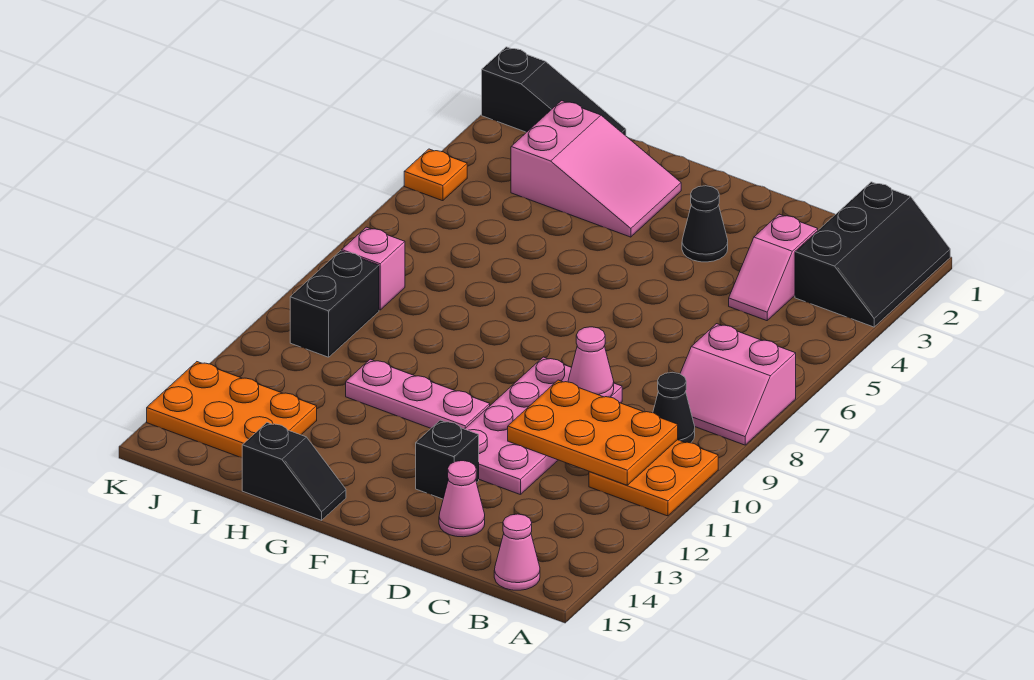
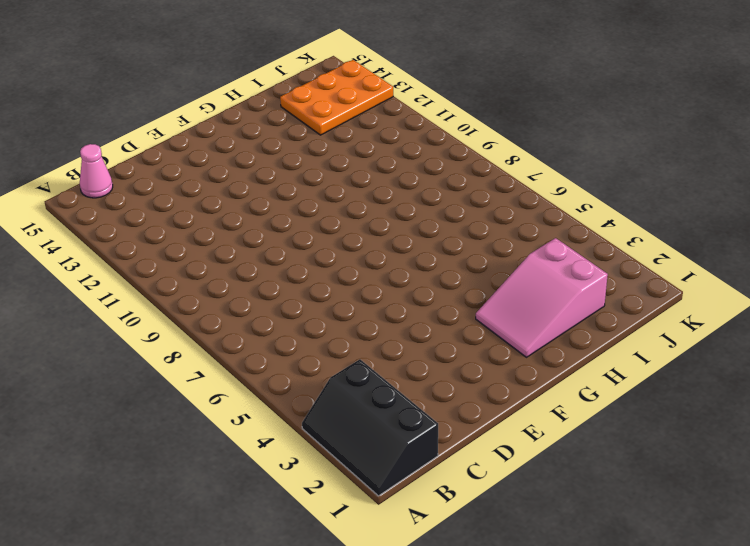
none -> pink 2x2 slope [680,324,796,445]
none -> orange 2x2 plate [589,440,718,516]
none -> black 1x1 cone [653,372,695,443]

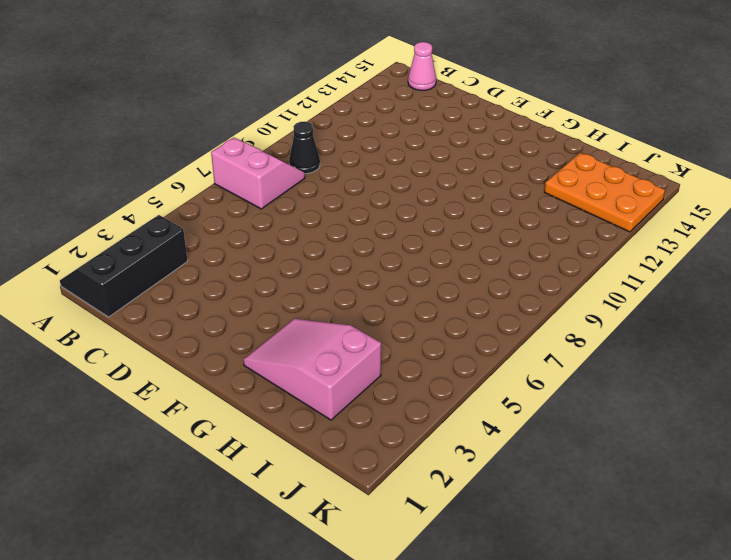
none -> orange 2x2 plate [589,440,718,516]
none -> pink 1x2 slope [729,214,818,321]
none -> pink 2x4 plate [465,357,622,495]

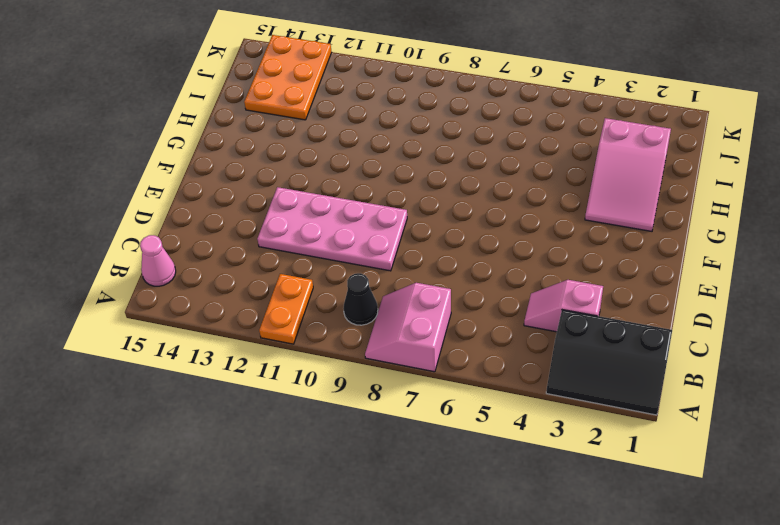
orange 1x2 plate [259,274,313,344] -> orange 2x2 plate [589,440,718,516]
none -> pink 1x1 cone [439,461,485,537]
none -> black 1x1 cone [682,186,728,262]
none -> black 1x1 brick [416,420,479,499]

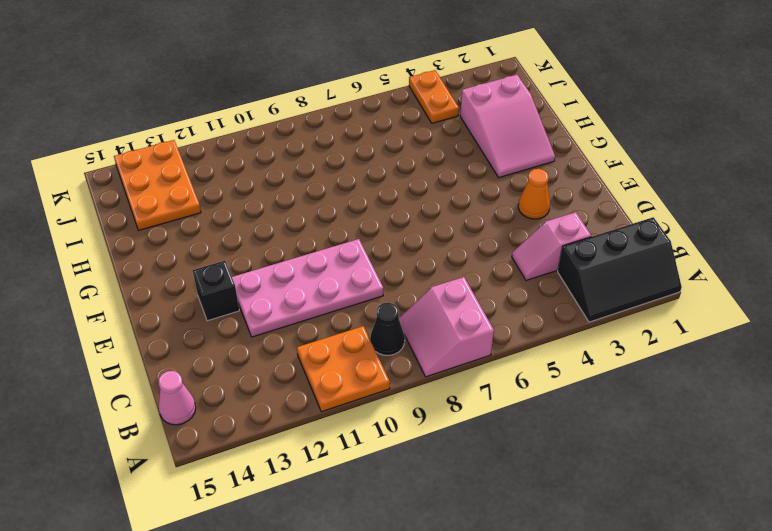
orange 1x1 cone [518,169,550,219] -> black 1x1 cone [682,186,728,262]
orange 1x2 plate [409,70,459,123] -> orange 1x1 plate [404,149,467,201]
none -> pink 1x1 cone [439,461,485,537]
none -> pink 1x3 plate [346,359,490,429]
none -> black 1x2 slope [242,423,346,520]

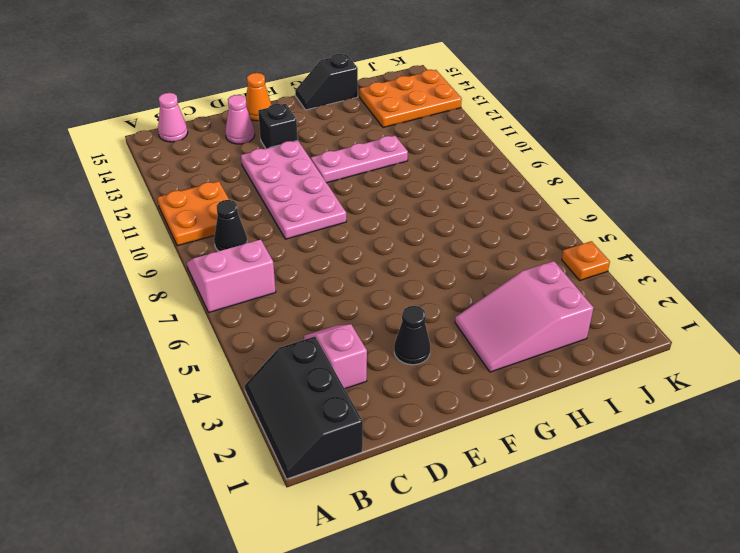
orange 1x1 cone [246,73,271,121] -> none
none -> black 1x3 slope [482,47,626,136]
none -> pink 1x1 brick [342,227,405,310]
none -> black 1x2 brick [290,251,379,357]

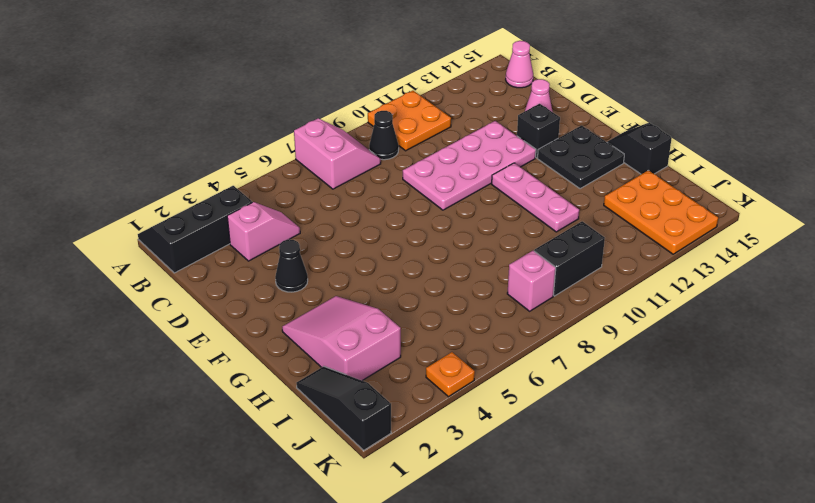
black 2x2 plate [538,125,624,189] -> none
none -> orange 2x3 plate [508,380,678,485]
none -> pink 1x1 cone [568,327,614,397]

